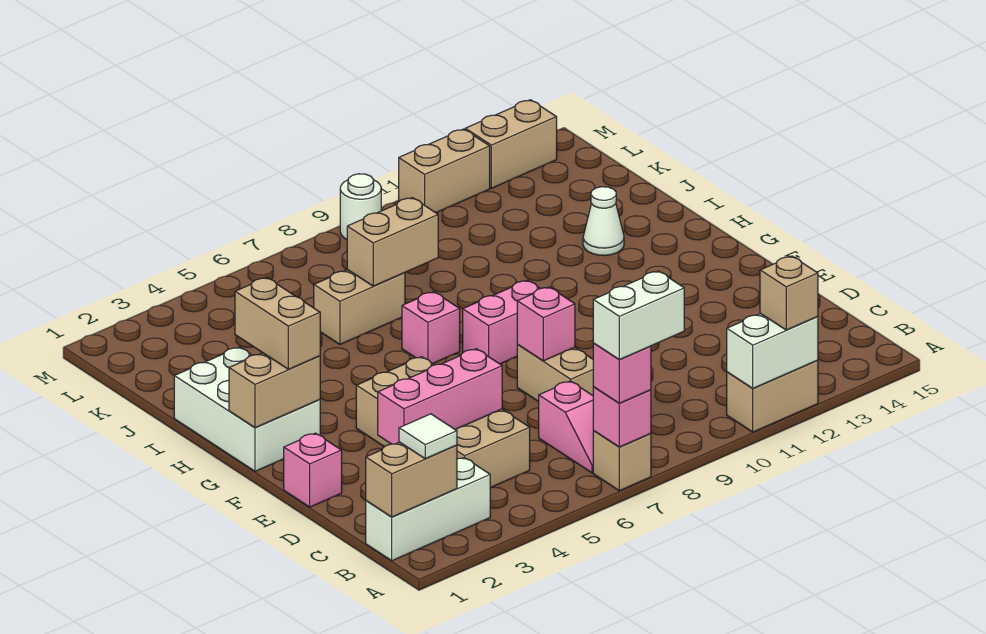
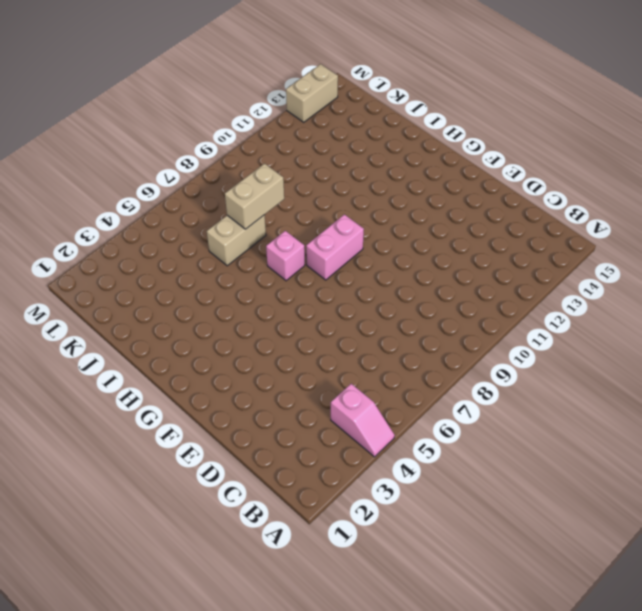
pink 1x2 slope [331,384,395,457] -> pink 1x2 slope moved to [539,381,594,473]
none -> tan 1x1 brick [593,431,651,491]
none -> tan 1x2 brick [727,360,818,432]
none -> white 1x3 brick [366,457,490,561]

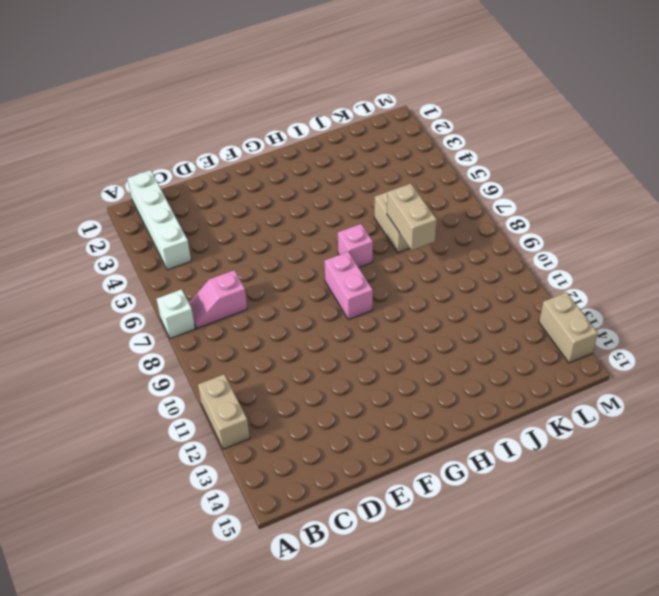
white 1x1 brick [157,289,195,338] -> tan 1x1 brick [593,431,651,491]
white 1x4 brick [127,170,191,270] -> white 1x3 brick [366,457,490,561]
none -> tan 2x4 brick [356,357,530,488]
none -> tan 1x2 brick [517,344,593,402]
none -> pink 1x1 brick [284,433,342,507]

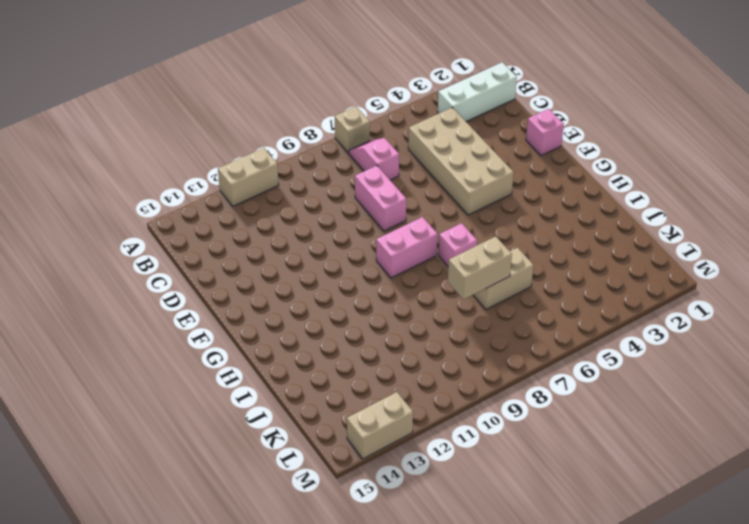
pink 1x2 brick [355,166,406,231] -> tan 1x2 brick [517,344,593,402]
none -> white 2x3 brick [174,347,320,471]
none -> white 1x1 cone [583,187,624,256]
none -> white 1x1 round brick [340,174,381,239]

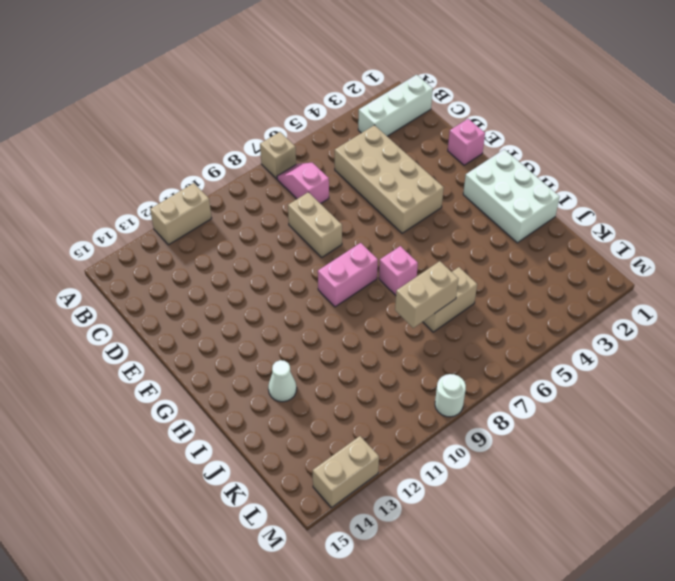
none -> tan 1x2 brick [399,129,490,213]
none -> pink 1x1 brick [593,387,651,447]
none -> white 1x2 brick [727,314,818,388]

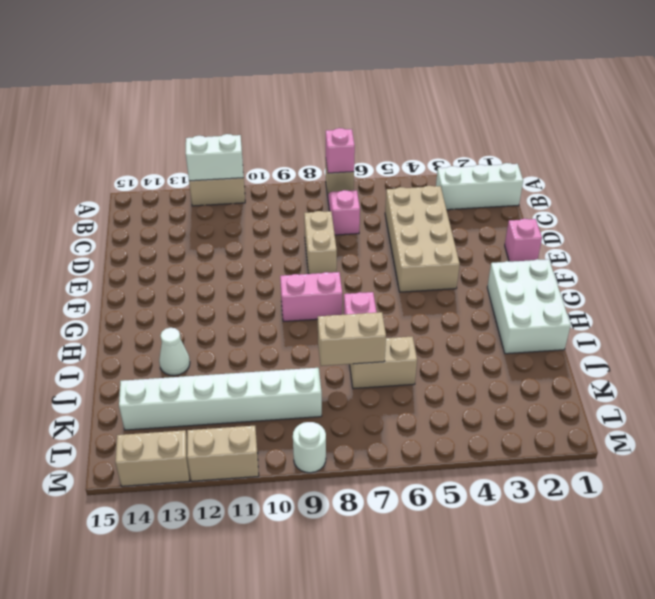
white 1x6 brick [119,368,322,430] -> none
none -> tan 1x2 brick [366,442,457,517]
none -> pink 1x3 brick [378,349,502,444]
none -> pink 1x1 brick [517,287,575,361]

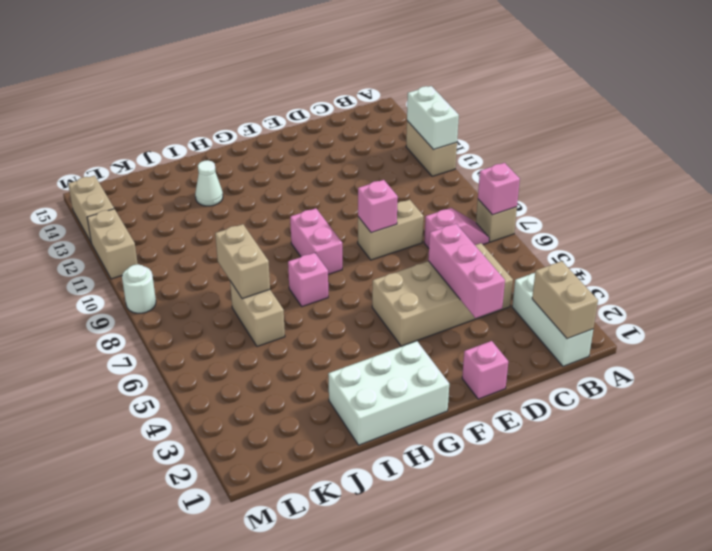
none -> tan 1x2 brick [229,353,320,428]
none -> pink 1x1 brick [593,343,651,403]
none -> tan 1x1 brick [760,256,818,330]

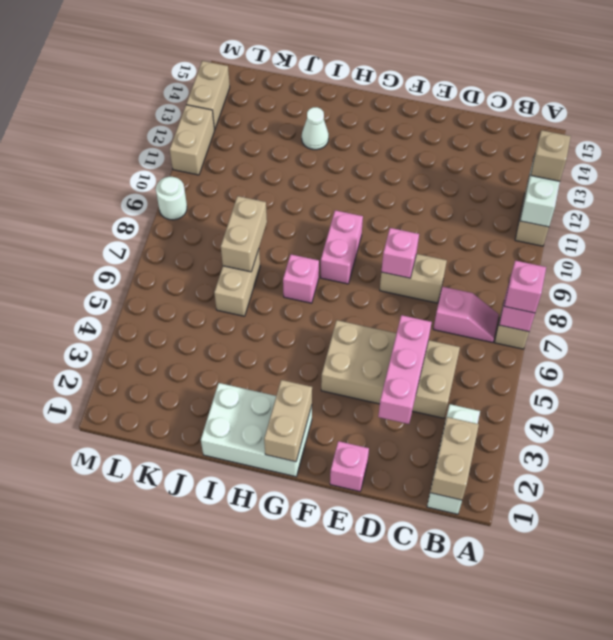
none -> white 1x1 tile [399,414,457,459]
none -> tan 1x2 brick [235,278,320,369]
none -> white 1x2 brick [593,271,684,360]

